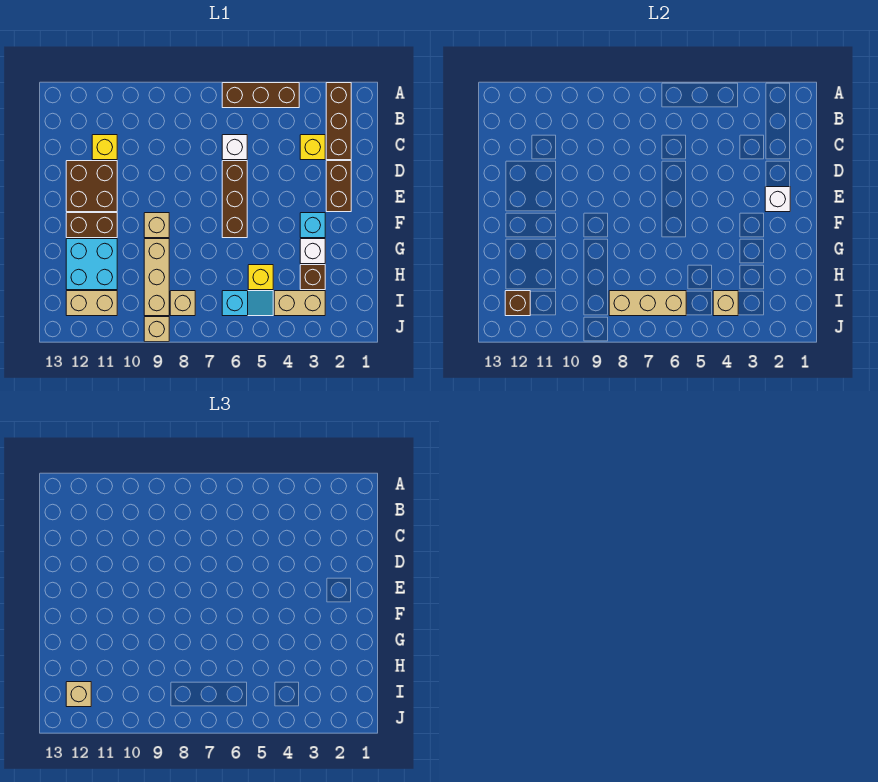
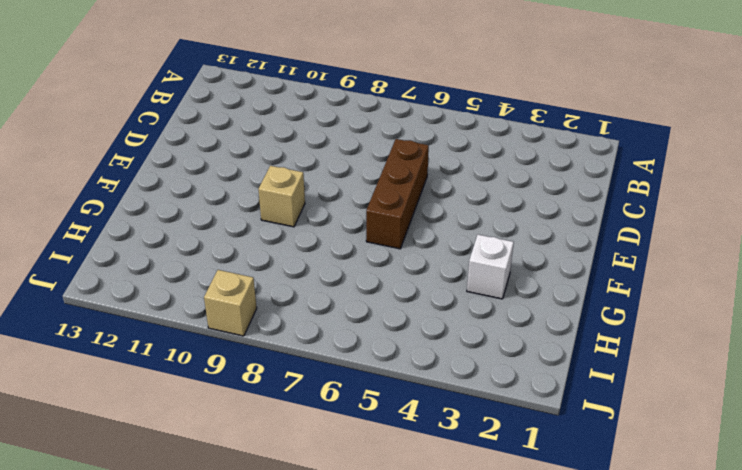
none -> brown 1x3 brick [326,83,351,160]
none -> brown 1x3 brick [222,83,299,108]
none -> yellow 1x1 brick [300,135,325,160]

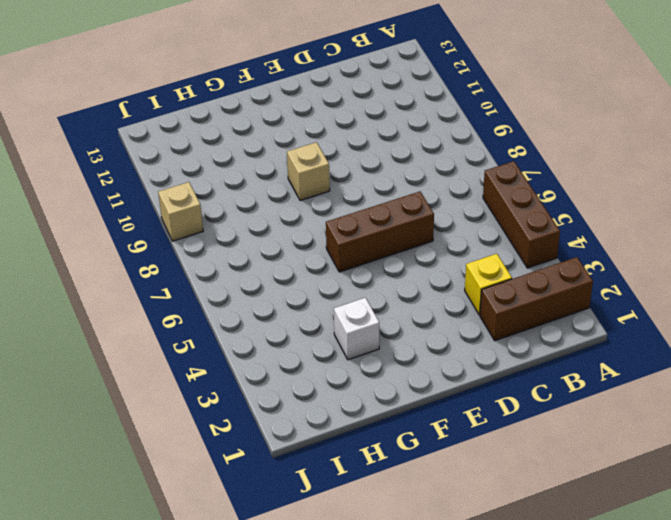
none -> white 1x1 brick [222,135,247,160]
none -> yellow 1x1 brick [92,135,117,160]
none -> brown 1x2 brick [326,161,351,212]

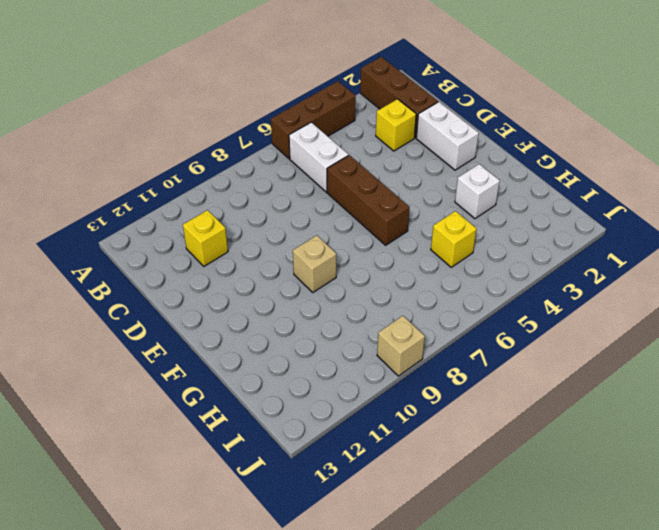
white 1x2 brick [289,122,348,192] -> white 1x1 brick [222,135,247,160]
white 1x2 brick [416,102,479,170] -> brown 1x2 brick [326,161,351,212]
none -> brown 2x2 brick [66,161,117,212]
none -> cyan 1x1 brick [300,213,325,238]
none -> brown 1x2 brick [66,213,117,238]

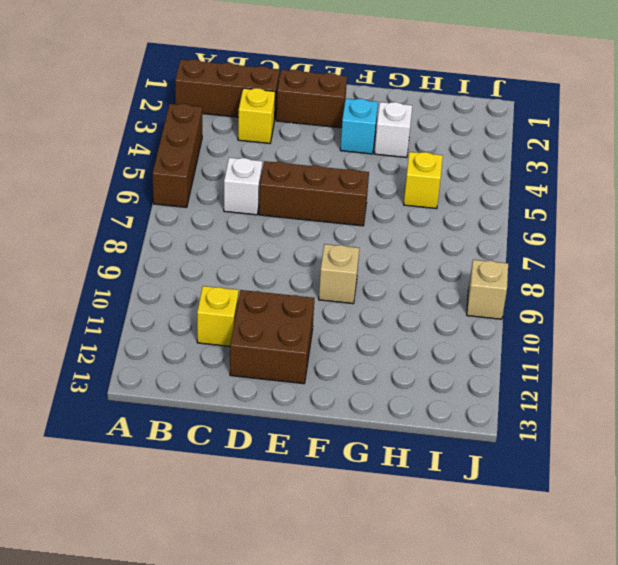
none -> brown 1x2 brick [66,213,117,238]
none -> tan 1x3 brick [144,239,169,316]
none -> cyan 2x2 brick [66,239,117,290]

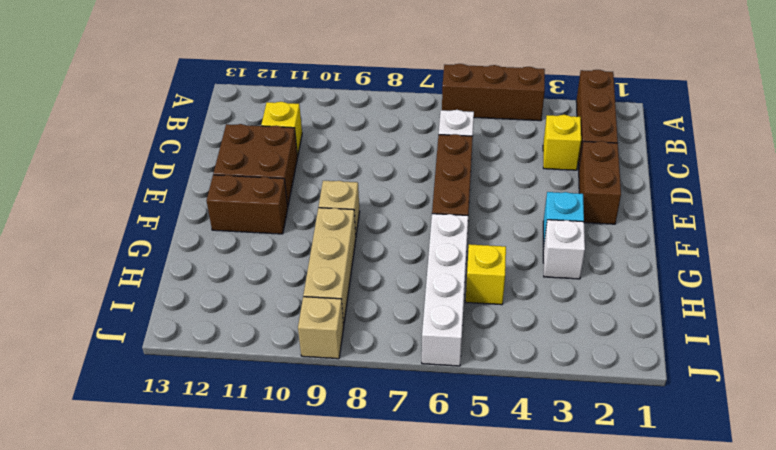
white 1x4 brick [422,214,468,366] -> cyan 1x2 slope [222,291,273,316]
none -> cyan 2x2 brick [66,239,117,290]
none -> brown 1x1 brick [300,265,325,290]
none -> tan 1x2 brick [274,291,325,316]

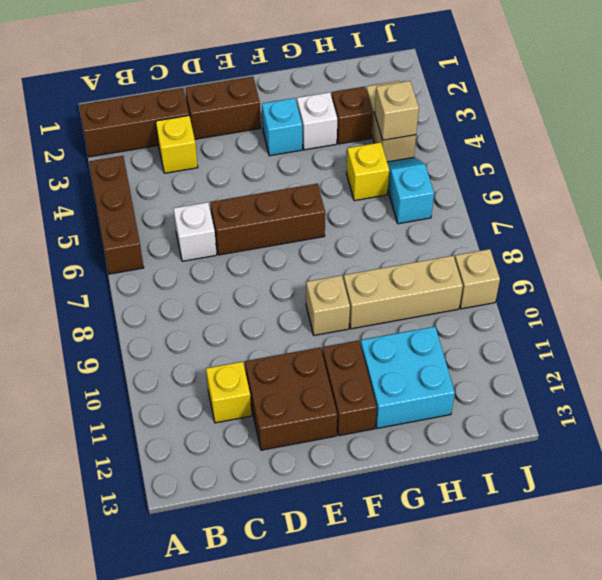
none -> tan 1x1 brick [170,291,195,316]
none -> tan 1x2 brick [66,291,117,316]
none -> white 1x1 brick [765,187,790,212]

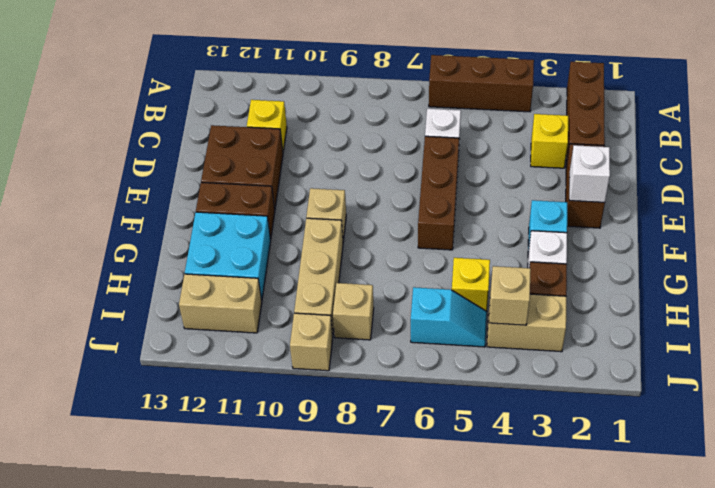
none -> tan 1x3 brick [609,291,686,316]
none -> brown 1x1 brick [505,291,530,316]
none -> tan 1x1 brick [66,682,91,707]

